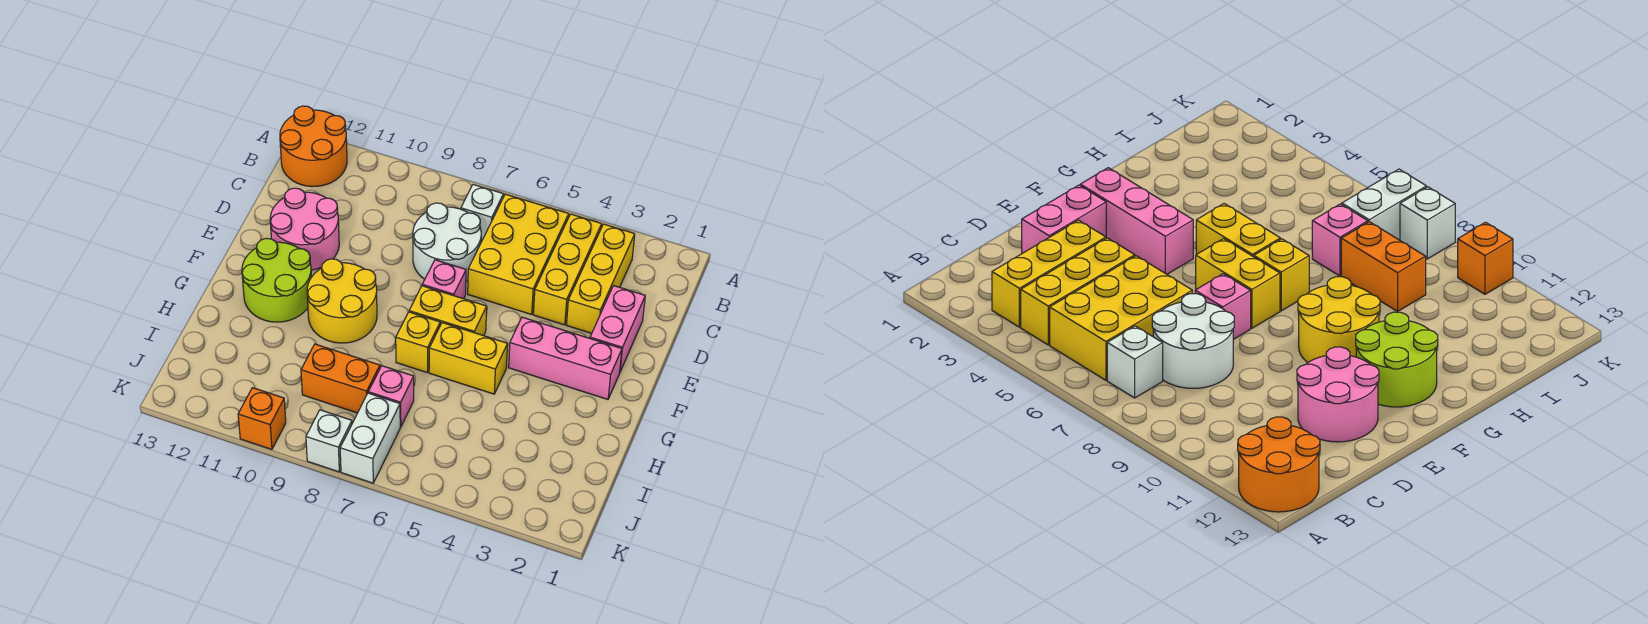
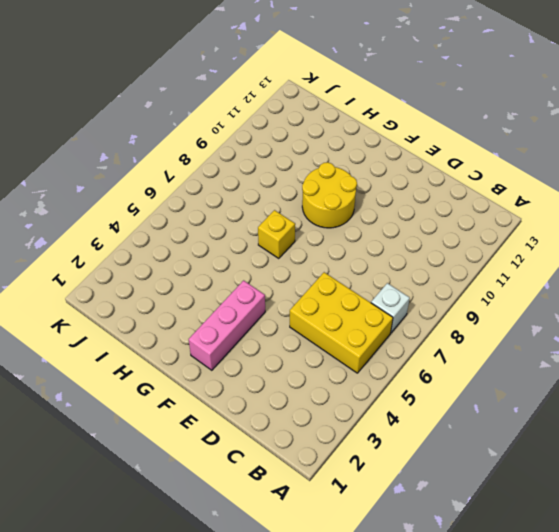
none -> orange 2x2 round brick [280,106,347,187]
none -> yellow 1x3 brick [567,224,635,333]
none -> yellow 1x3 brick [533,214,602,325]

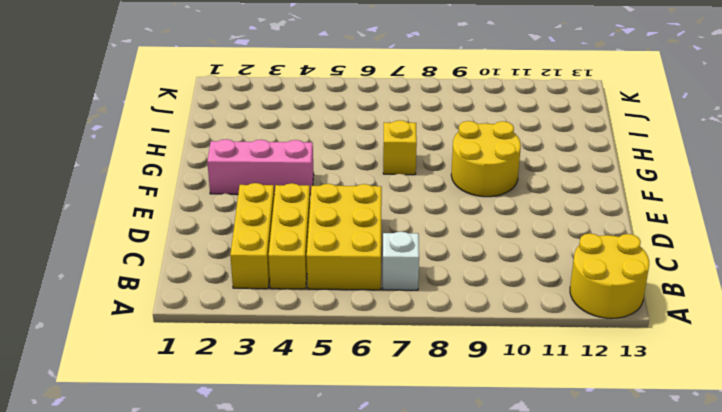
yellow 2x2 round brick [570,233,649,318] -> orange 2x2 round brick [280,106,347,187]
none -> white 2x2 round brick [413,203,481,281]
none -> pink 1x2 brick [590,286,645,372]
none -> pink 2x2 round brick [270,188,339,270]

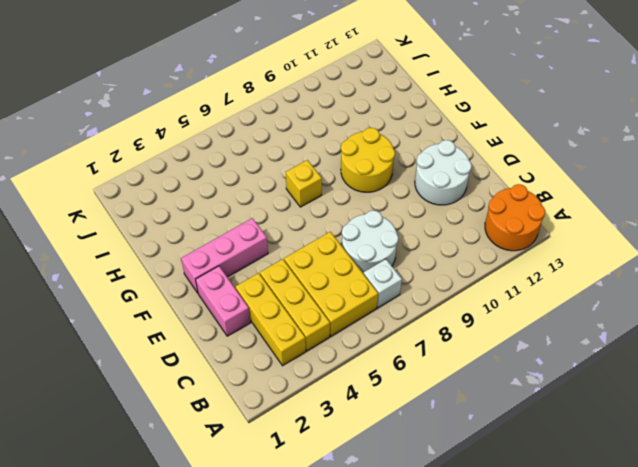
white 2x2 round brick [415,140,472,205] -> pink 2x2 round brick [270,188,339,270]
none -> pink 1x1 brick [422,260,466,299]
none -> yellow 1x2 brick [409,286,487,336]
none -> lime 2x2 round brick [242,238,311,322]

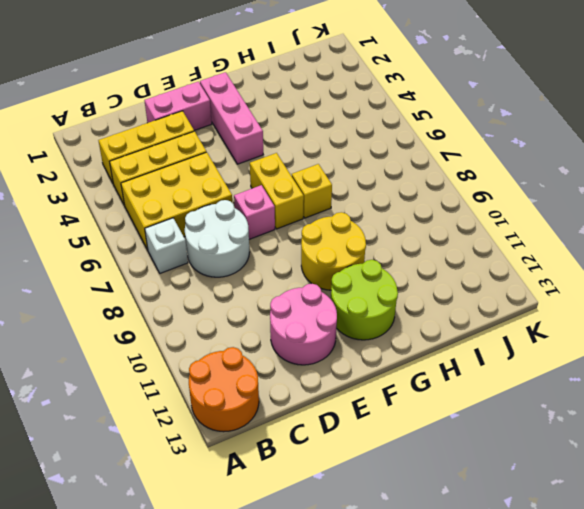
none -> yellow 1x2 brick [429,323,508,394]
none -> pink 1x1 brick [368,366,414,427]
none -> orange 1x2 brick [301,344,380,413]

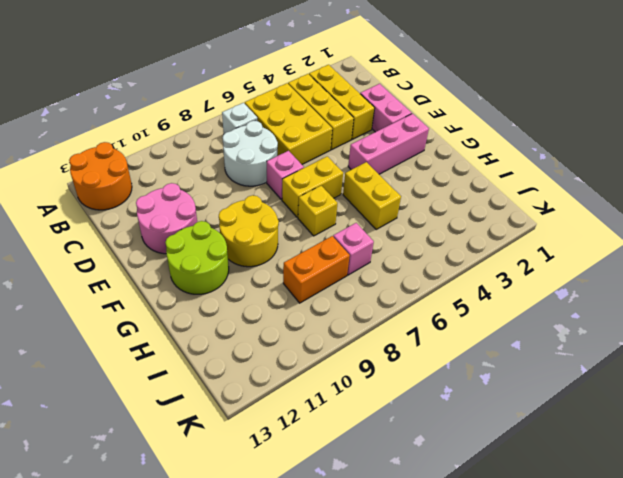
yellow 1x2 brick [343,162,401,229] -> yellow 1x2 brick turned to [429,323,508,394]
none -> white 1x2 brick [340,393,400,483]
none -> white 1x1 brick [306,410,352,472]
none -> orange 1x1 brick [238,388,286,449]

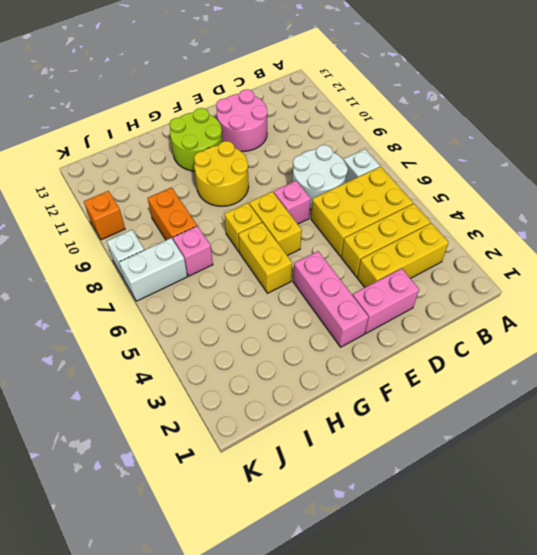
none -> orange 2x2 round brick [280,106,347,187]

